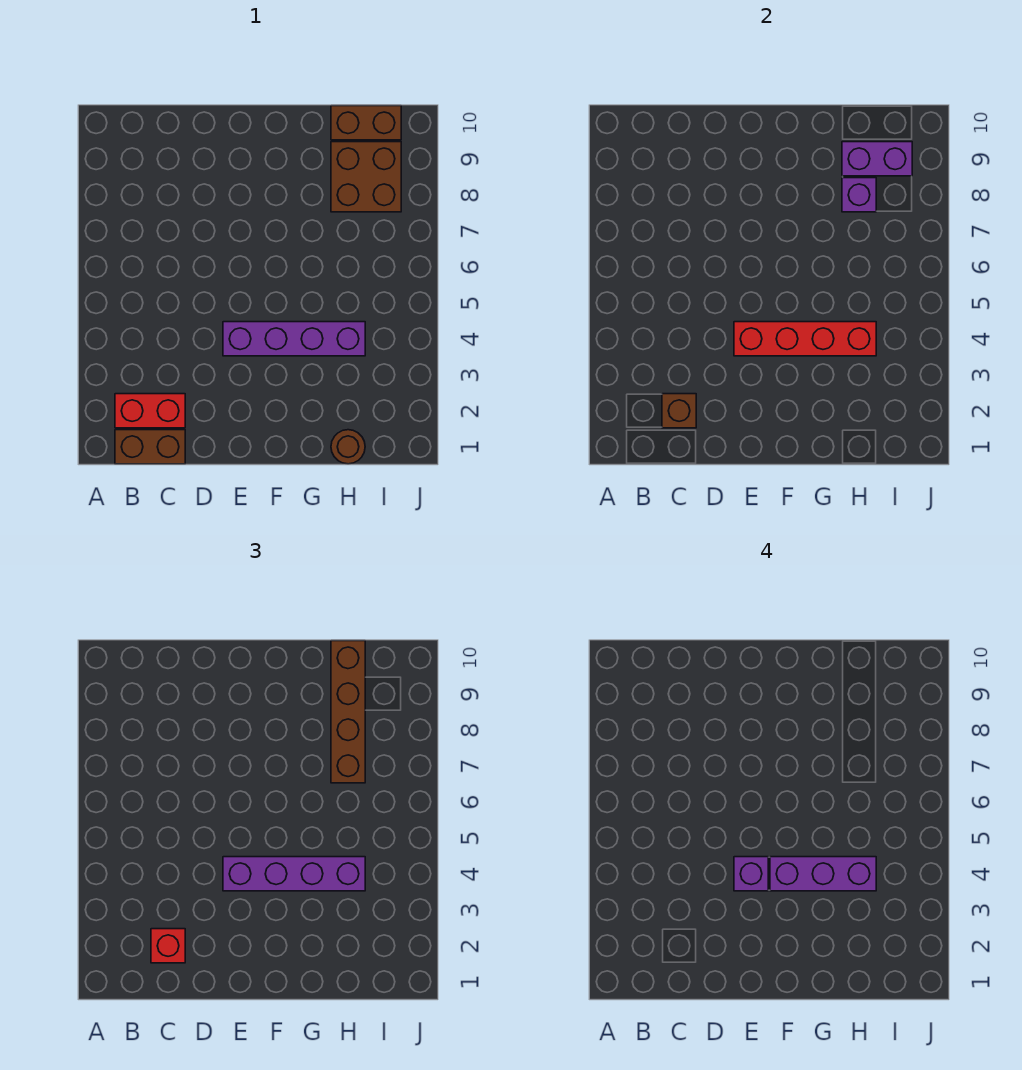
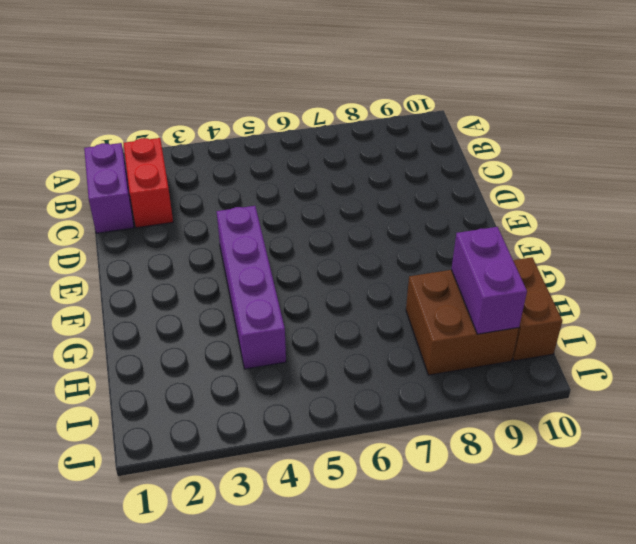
purple 1x2 brick [84,143,134,233] -> brown 1x2 brick [115,430,185,464]
none -> brown 1x1 round brick [331,430,365,464]
none -> brown 1x1 brick [662,394,696,428]
none -> red 1x4 brick [734,322,876,356]

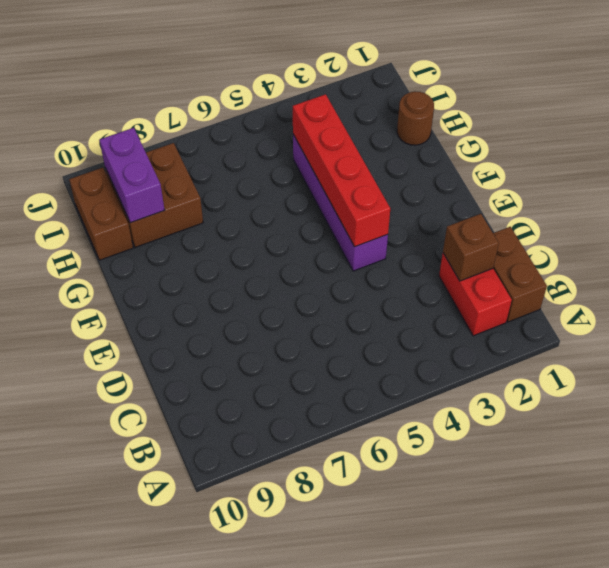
none -> purple 1x1 brick [842,178,876,212]
none -> red 1x1 brick [151,929,185,963]
none -> purple 1x4 brick [223,857,365,891]

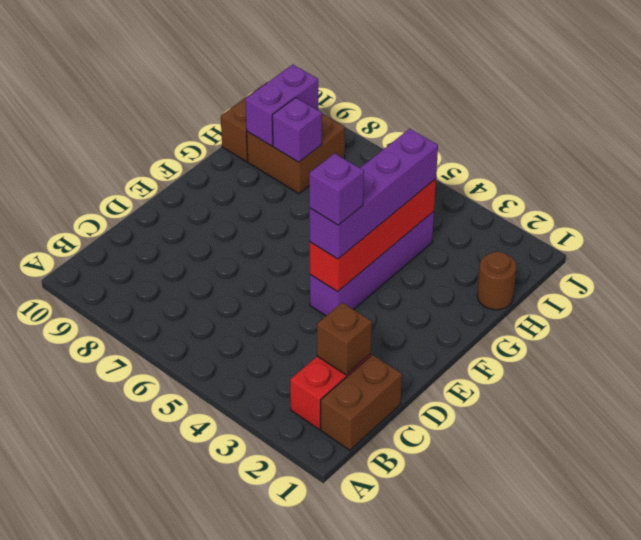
none -> red 1x1 brick [151,929,185,963]
none -> brown 1x4 brick [331,641,365,783]
none -> purple 1x3 brick [770,857,876,891]

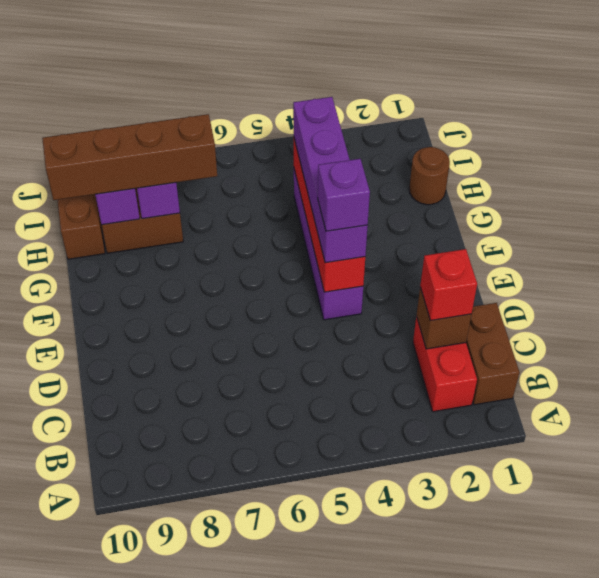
none -> purple 1x3 brick [770,857,876,891]

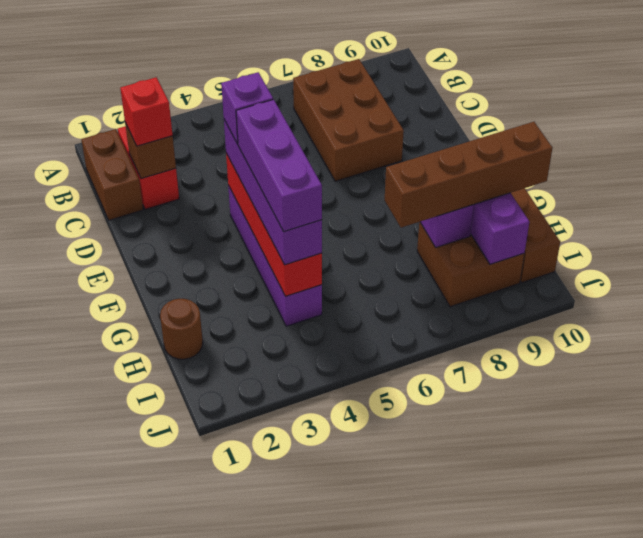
brown 2x3 brick [293,59,404,181] -> none

